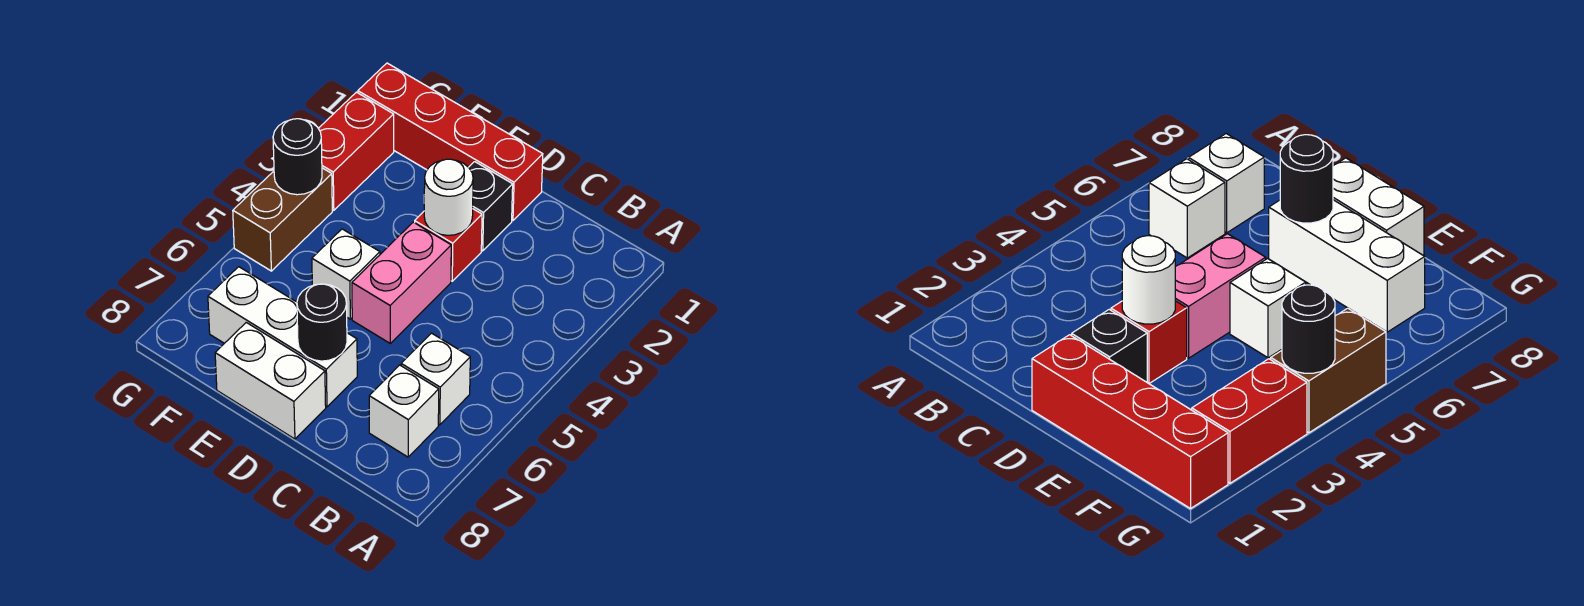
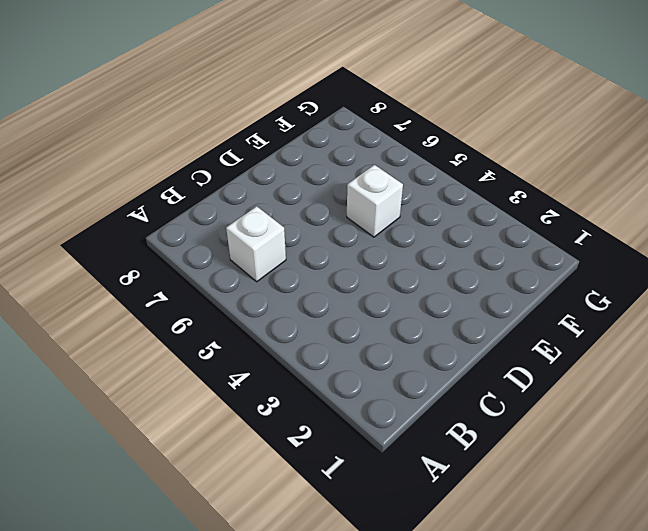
none -> white 1x1 brick [369,365,439,457]
none -> red 1x4 brick [358,63,543,220]
none -> black 1x1 brick [469,162,513,251]

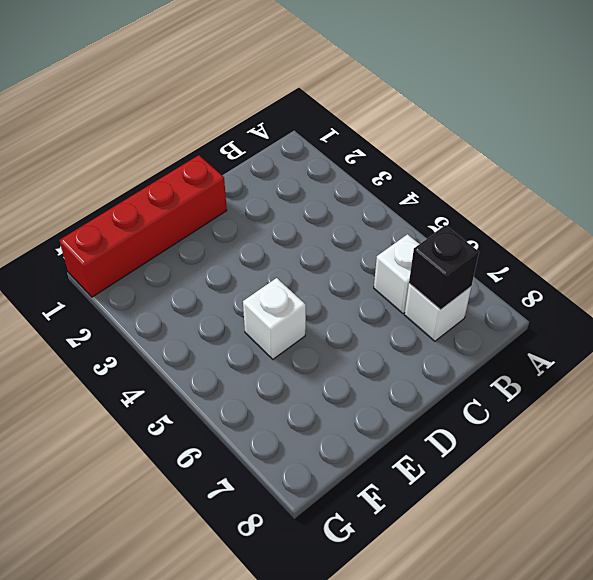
black 1x1 brick [409,225,479,310] -> black 1x1 brick moved to [469,162,513,251]
none -> red 1x1 brick [415,209,482,281]
none -> pink 1x2 brick [352,222,451,343]
none -> white 1x3 brick [208,267,357,407]

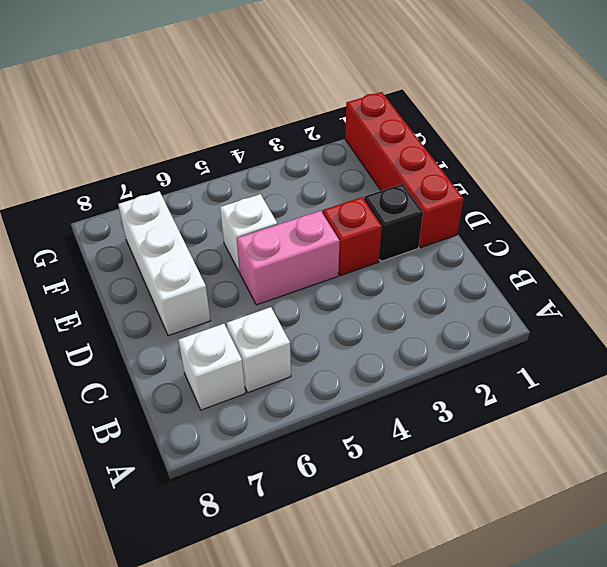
none -> white 1x2 brick [215,323,326,439]
none -> red 1x2 brick [318,92,394,210]
none -> brown 1x2 brick [233,168,332,271]

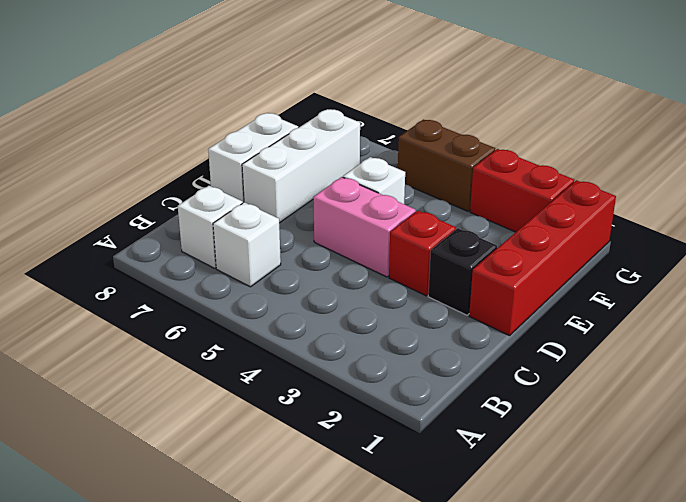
none -> white 1x1 round brick [424,159,473,235]
none -> black 1x1 round brick [297,284,347,361]
none -> black 1x1 round brick [273,119,322,195]

